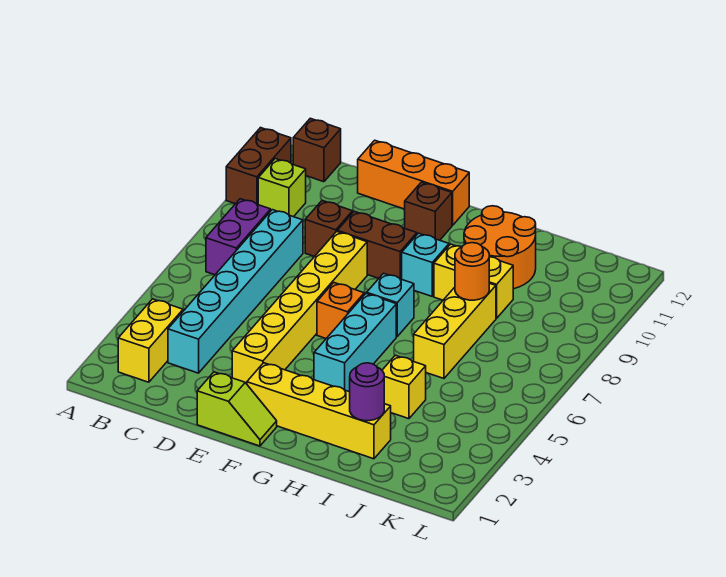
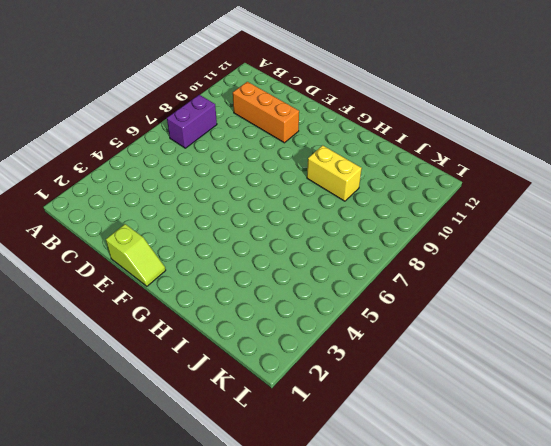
orange 1x3 brick [233,82,299,143] -> orange 1x3 brick moved to [358,140,469,225]
none -> brown 1x2 brick [226,128,291,205]
none -> yellow 1x2 brick [118,299,183,382]
none -> lime 1x1 brick [258,159,306,217]

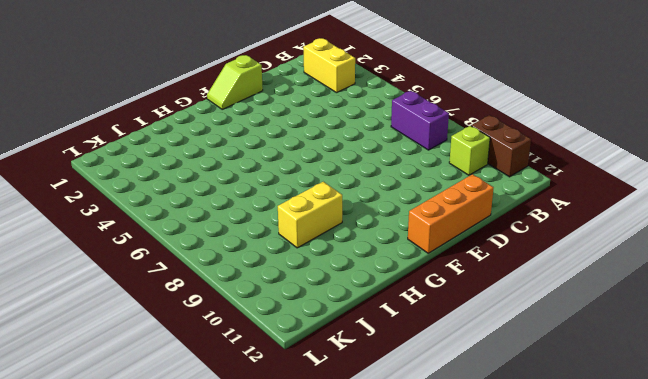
none -> brown 1x1 brick [293,118,341,182]
none -> cyan 1x6 brick [168,210,303,373]
none -> brown 1x1 brick [305,201,353,257]

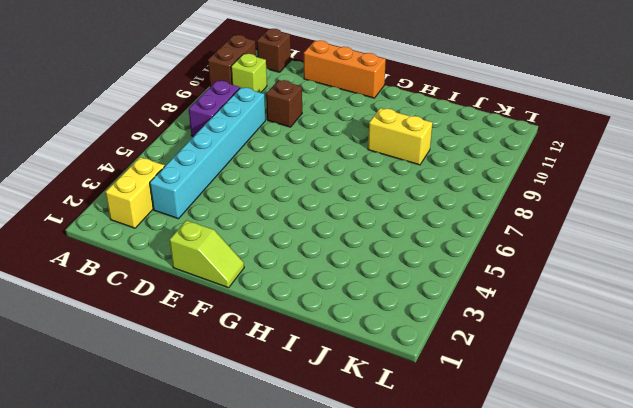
none -> yellow 1x6 brick [232,231,367,384]
none -> brown 1x2 brick [337,211,417,279]
none -> yellow 1x4 brick [247,363,391,459]

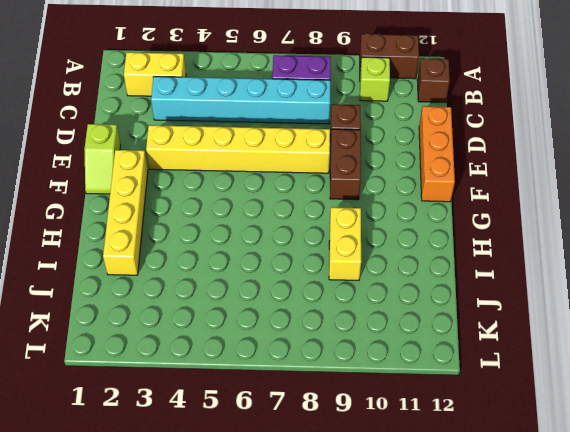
none -> orange 1x1 brick [317,283,364,338]
none -> brown 1x1 brick [405,182,452,240]
none -> cyan 1x3 brick [314,293,396,392]

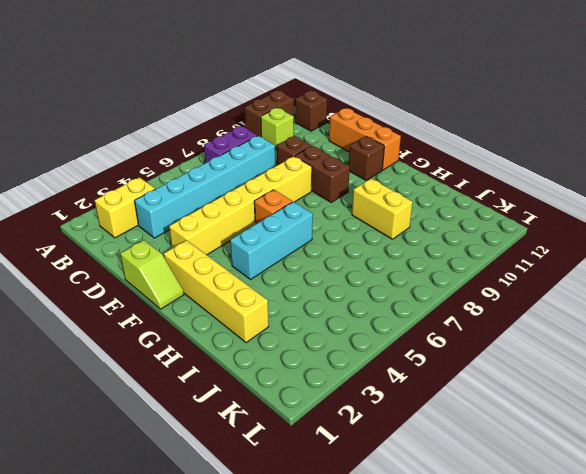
none -> cyan 1x1 brick [367,273,414,337]
none -> cyan 1x1 brick [402,233,449,296]
none -> orange 2x2 round brick [464,206,536,289]

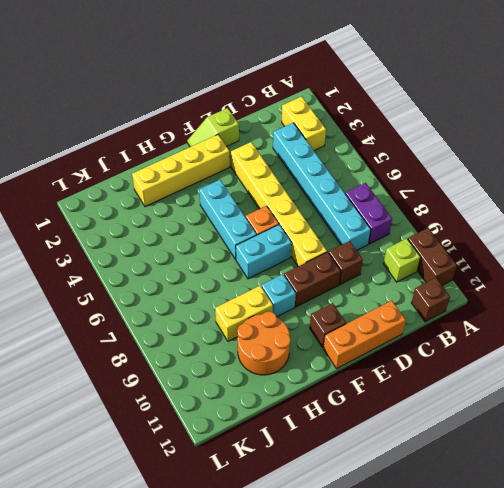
cyan 1x2 brick [236,225,292,279] -> cyan 1x1 brick [367,273,414,337]
none -> yellow 1x1 brick [382,355,426,419]
none -> yellow 1x3 brick [414,283,496,378]
none -> purple 1x1 round brick [350,363,384,421]

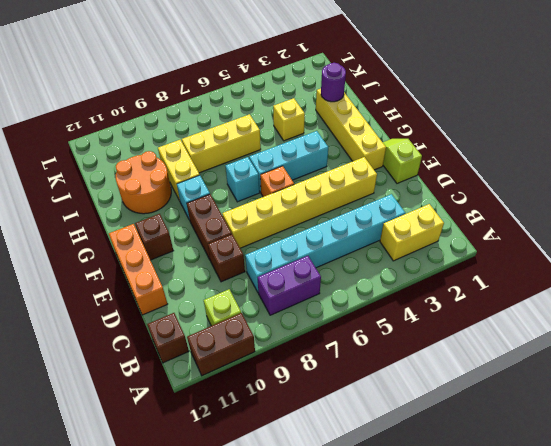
none -> orange 1x1 round brick [455,243,489,300]

